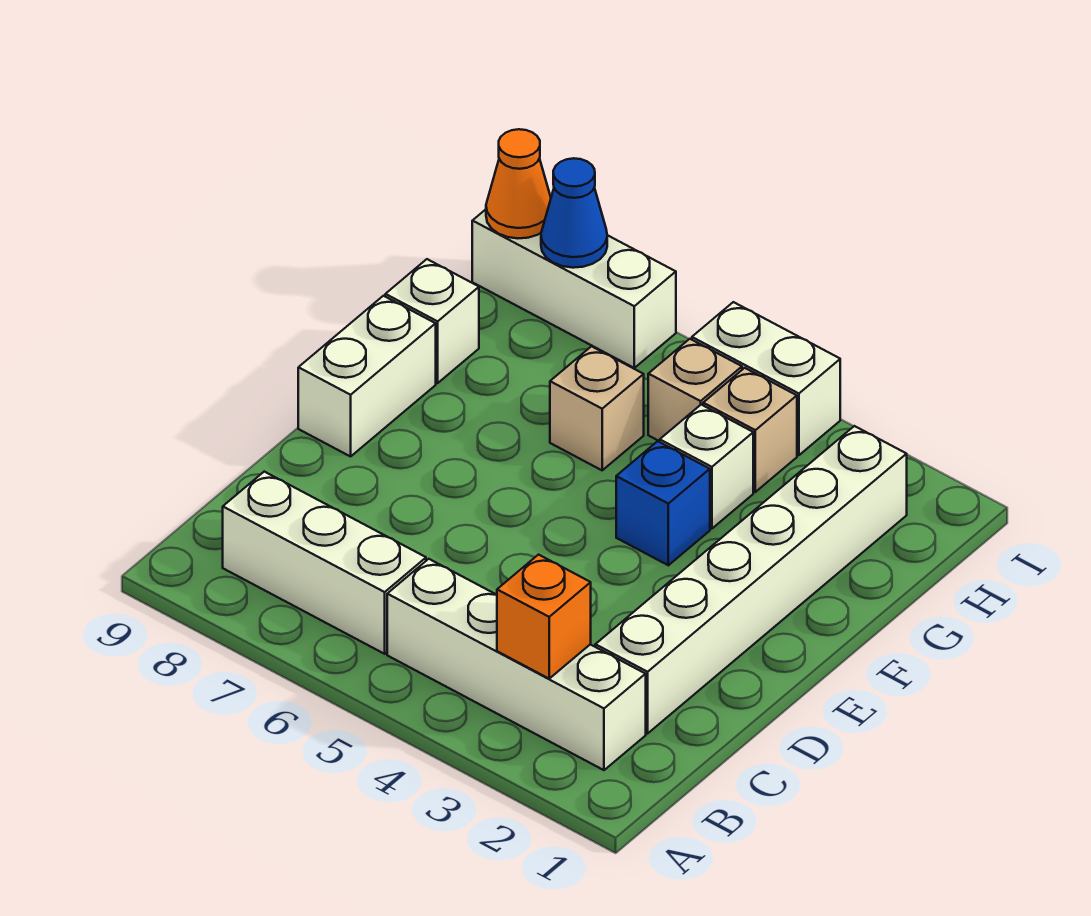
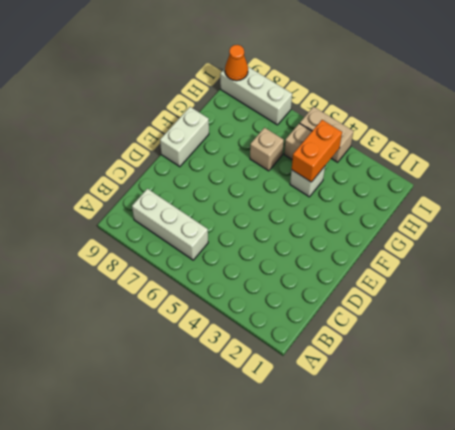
orange 1x2 brick [292,120,342,182] -> none
tan 1x2 brick [300,107,353,162] -> white 1x2 brick [692,302,840,455]
none -> white 1x4 brick [387,559,646,770]
none -> white 1x6 brick [595,426,907,734]
none -> blue 1x1 brick [616,441,710,565]

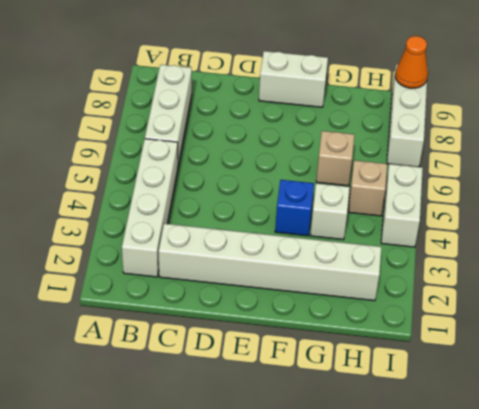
none -> white 1x1 brick [385,259,479,383]
none -> tan 1x1 brick [703,368,797,492]
none -> orange 1x1 brick [497,555,591,678]

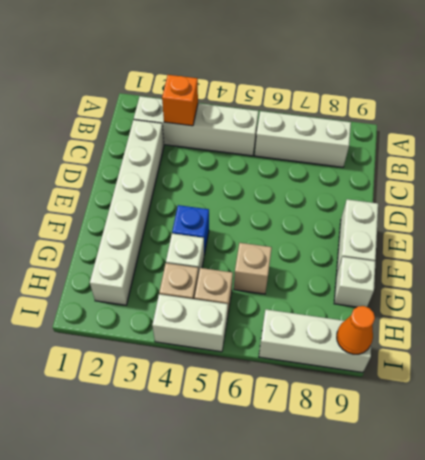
none -> blue 1x1 cone [541,158,607,268]

